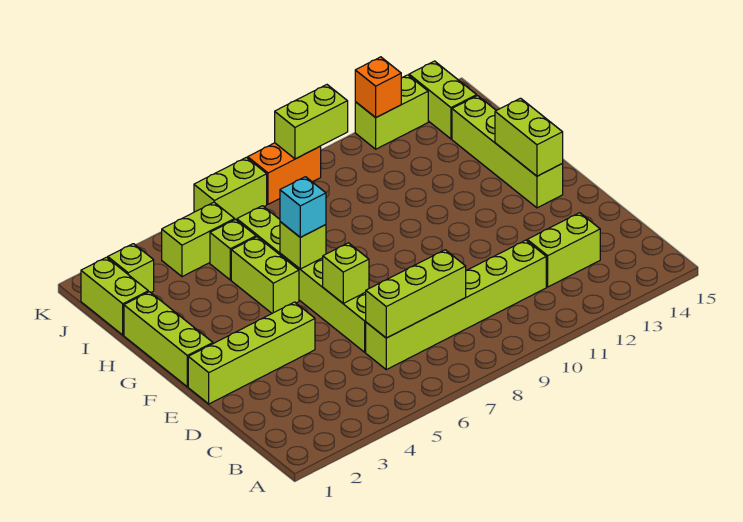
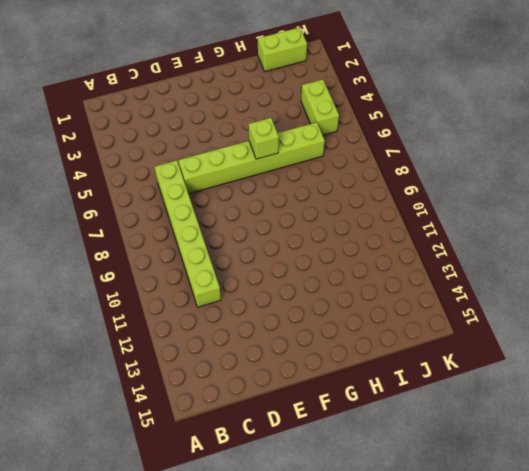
none -> lime 1x2 brick [527,213,600,287]
none -> lime 1x4 brick [188,302,315,404]
none -> lime 1x3 brick [124,292,213,387]

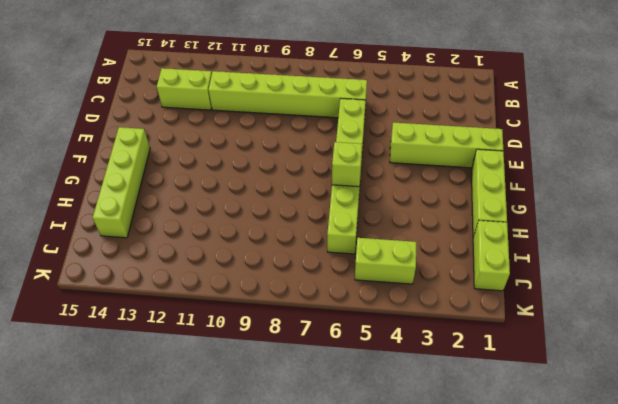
none -> lime 1x2 brick [231,237,299,313]
none -> lime 1x1 brick [210,220,256,280]
none -> lime 1x1 brick [108,244,154,292]

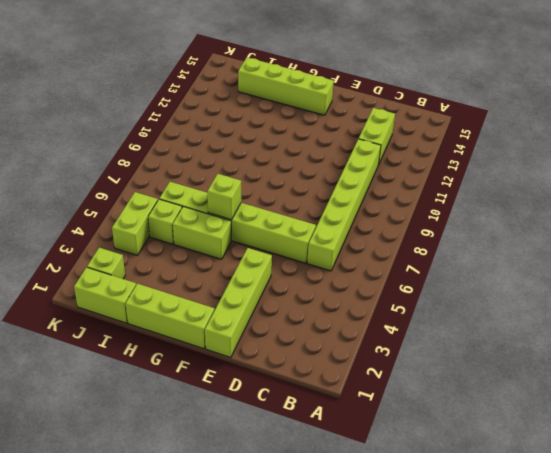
none -> lime 1x2 brick [409,61,477,139]
none -> lime 1x2 brick [194,157,267,220]
none -> orange 1x2 brick [248,143,321,204]

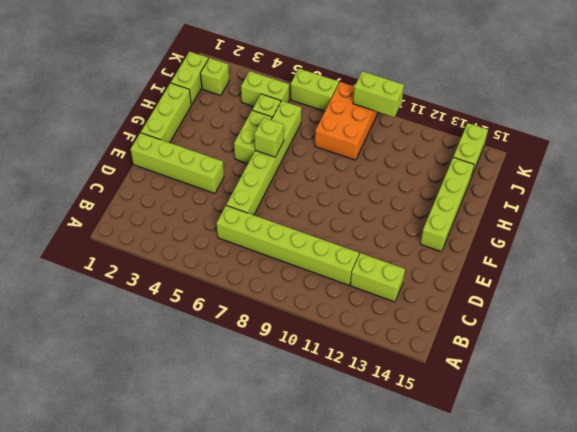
orange 2x3 brick [315,82,378,160] -> orange 1x2 brick [248,143,321,204]
none -> lime 1x2 brick [355,75,428,149]
none -> lime 1x3 brick [366,250,466,338]
none -> lime 1x1 brick [323,243,369,303]

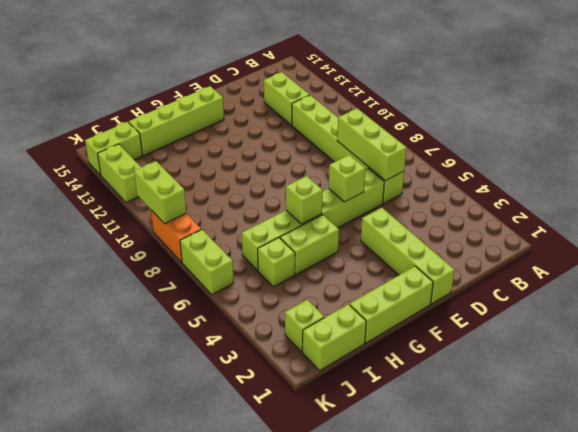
none -> lime 1x2 brick [162,202,235,277]
none -> lime 1x2 brick [495,98,563,176]
none -> orange 1x1 brick [355,57,401,118]

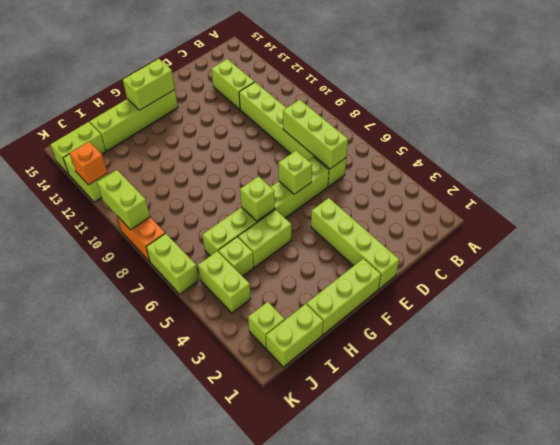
none -> cyan 1x1 brick [280,177,326,237]

